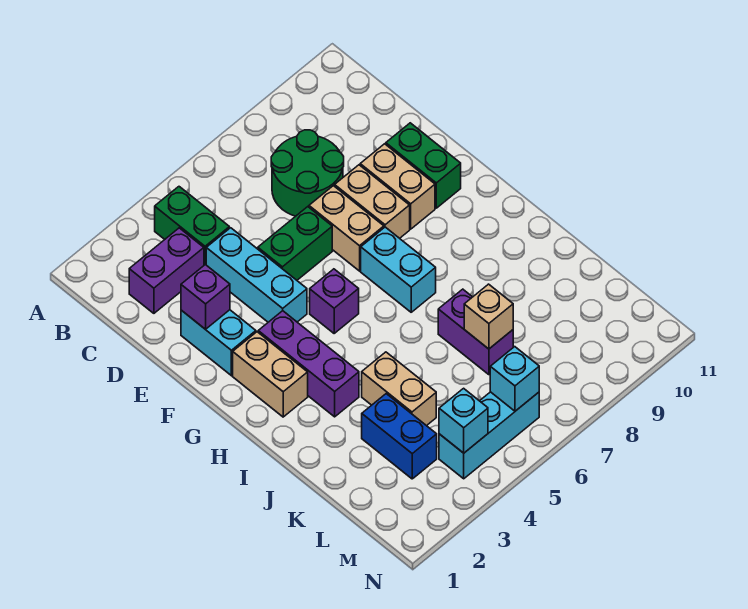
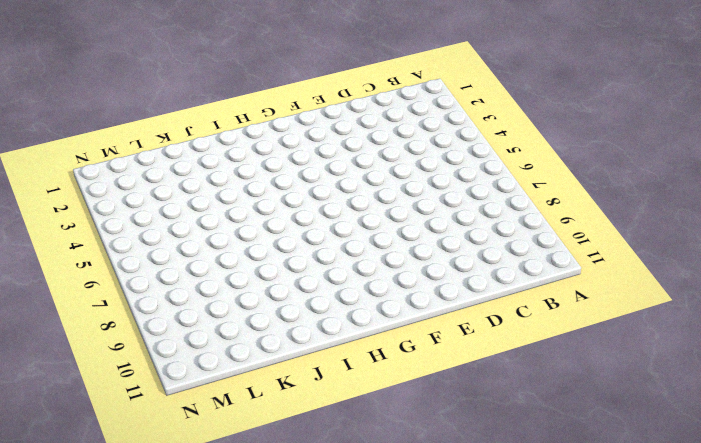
none -> green 1x2 brick [155,187,229,265]
none -> purple 1x2 brick [129,228,204,313]
none -> green 2x2 round brick [271,130,344,216]

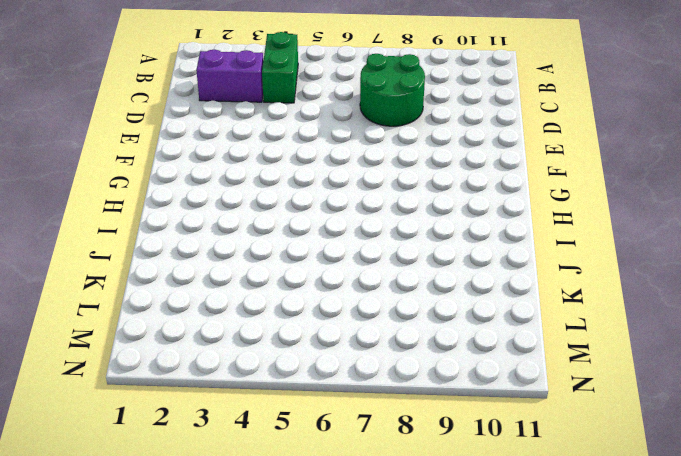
none -> cyan 1x3 brick [206,228,307,322]
none -> cyan 1x2 brick [181,310,256,376]
none -> green 1x2 brick [258,207,332,280]

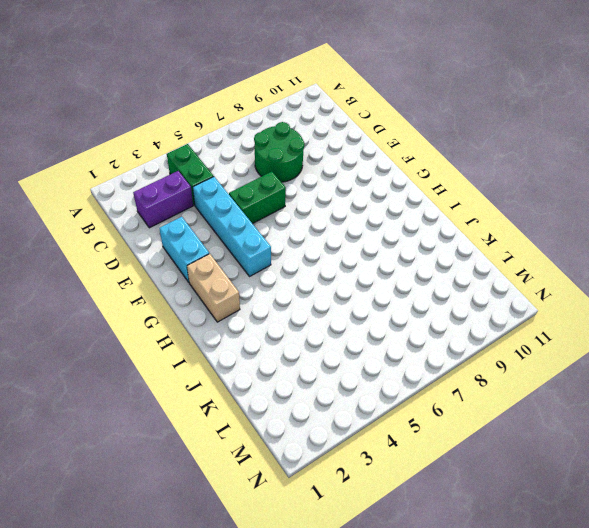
cyan 1x4 brick [193,177,271,277] -> cyan 1x3 brick [206,228,307,322]
none -> tan 1x2 brick [309,186,384,271]
none -> tan 1x2 brick [335,165,410,238]
none -> tan 1x2 brick [360,144,435,229]

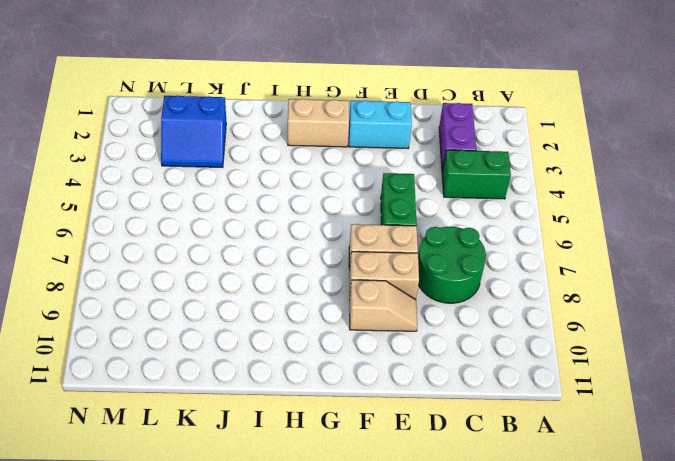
tan 1x2 slope [350,280,417,331] -> tan 1x2 brick [360,144,435,229]
blue 2x2 slope [161,96,226,167] -> blue 1x2 brick [362,394,437,479]
none -> cyan 1x3 brick [206,228,307,322]
none -> green 1x2 brick [386,123,461,208]
none -> purple 1x3 brick [258,311,359,417]

